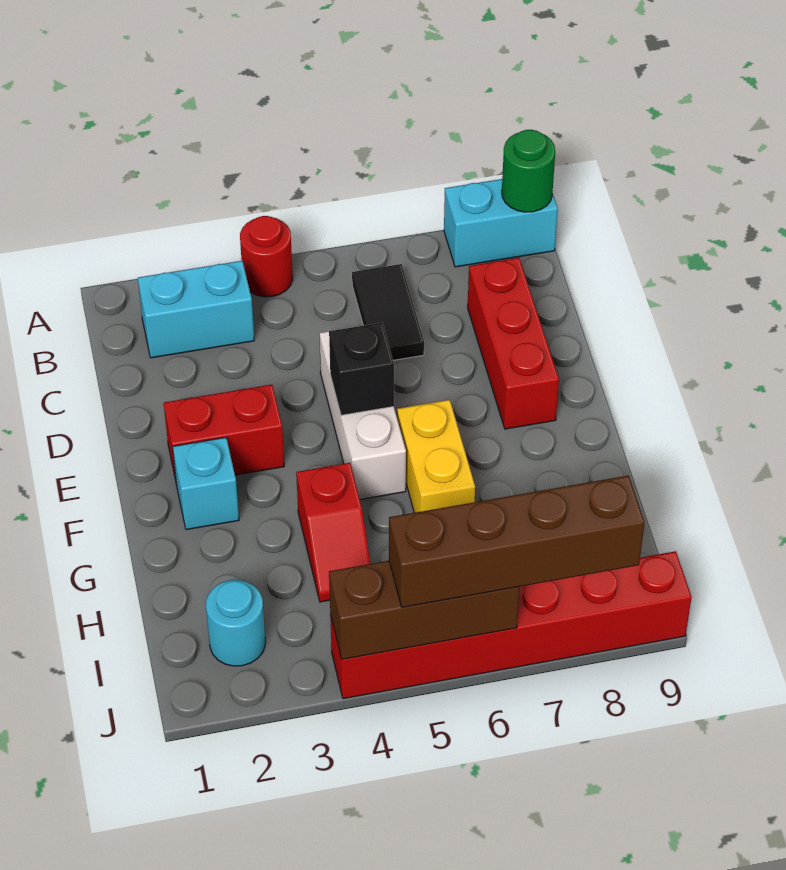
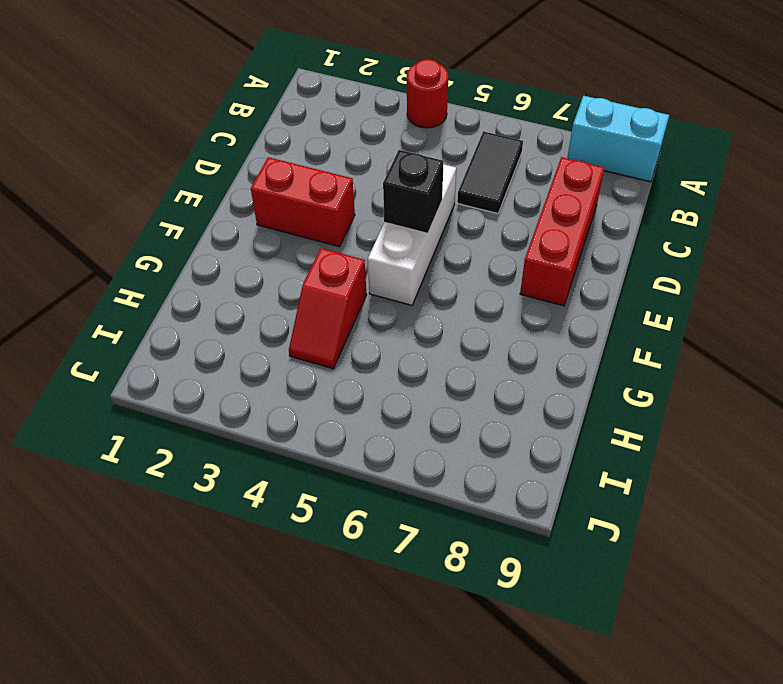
none -> cyan 1x2 brick [138,261,254,358]
none -> cyan 1x1 brick [173,437,239,530]
none -> yellow 1x2 brick [397,400,475,513]

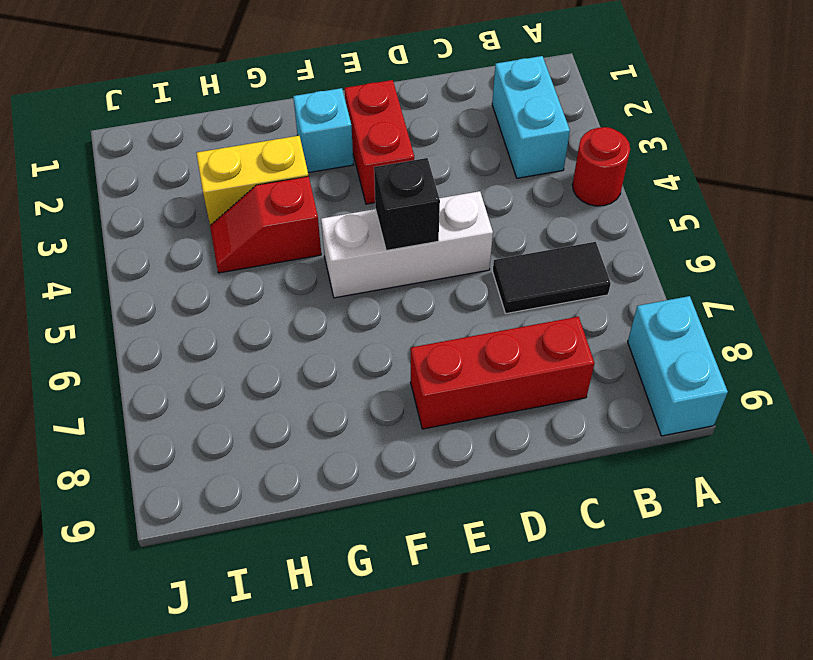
yellow 1x2 brick [196,136,308,225] -> yellow 1x2 brick moved to [397,400,475,513]
none -> cyan 1x1 round brick [206,580,265,666]
none -> red 1x6 brick [330,551,692,699]
none -> green 1x1 round brick [502,130,555,212]

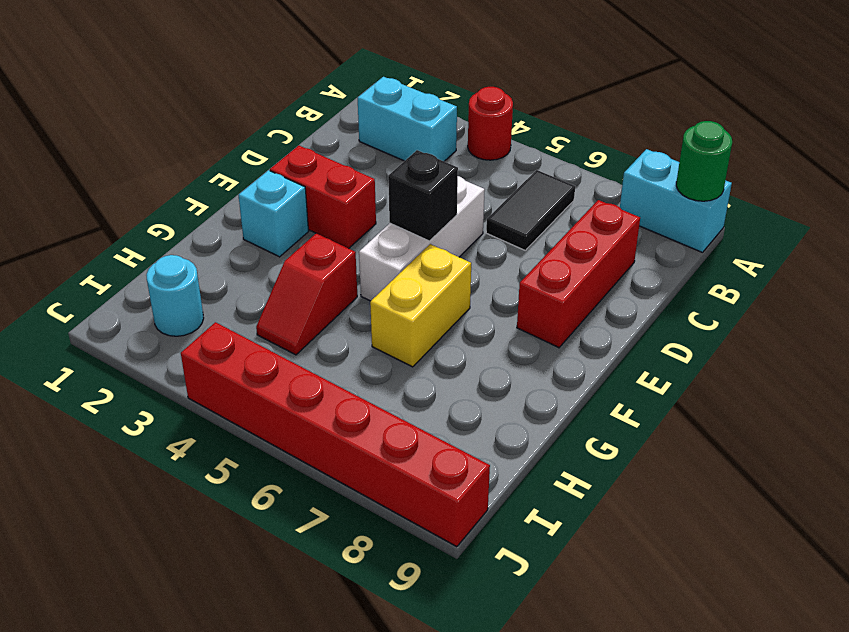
none -> brown 1x3 brick [329,561,520,659]
none -> brown 1x4 brick [389,476,645,607]

